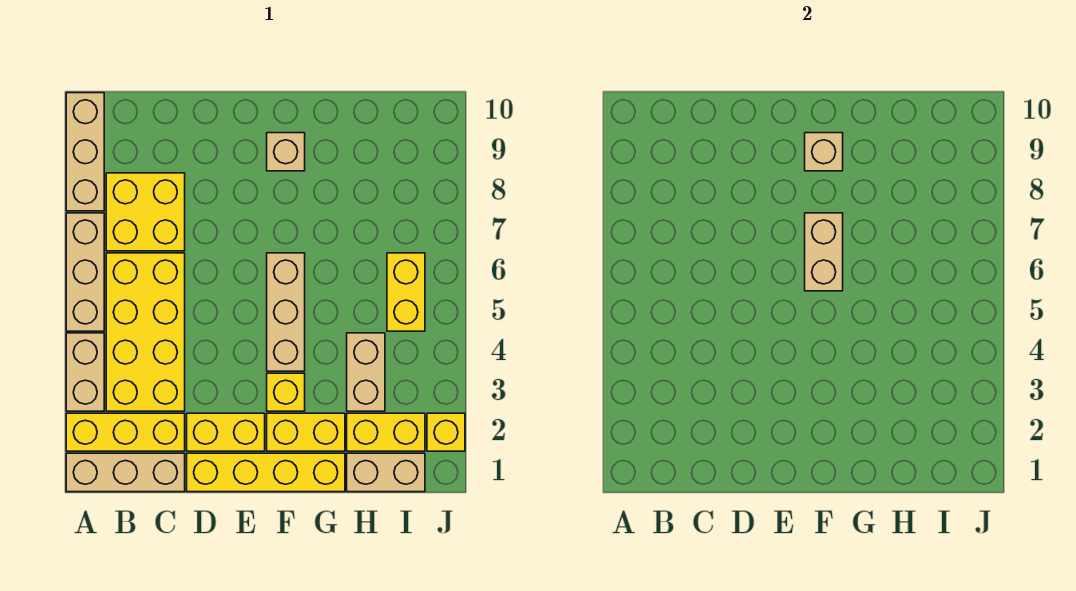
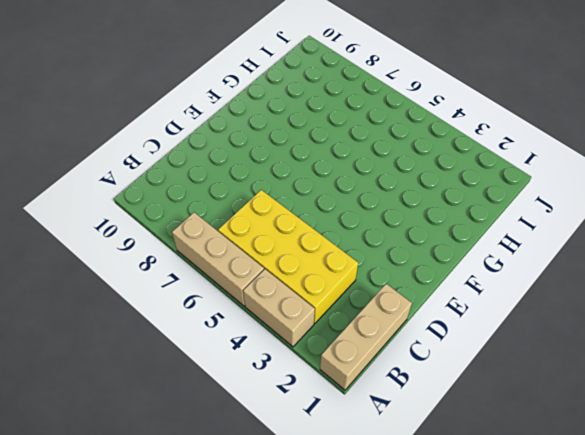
none -> yellow 1x3 brick [66,413,185,451]
none -> tan 1x3 brick [66,93,104,211]
none -> yellow 2x2 brick [106,173,185,251]

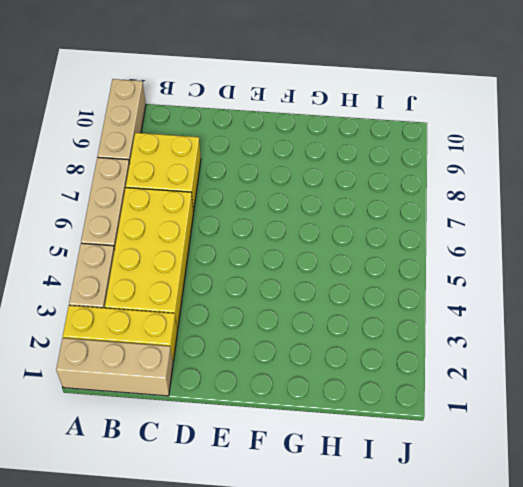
none -> yellow 1x4 brick [187,453,345,492]
none -> yellow 1x2 brick [187,413,265,451]
none -> yellow 1x2 brick [267,413,345,451]

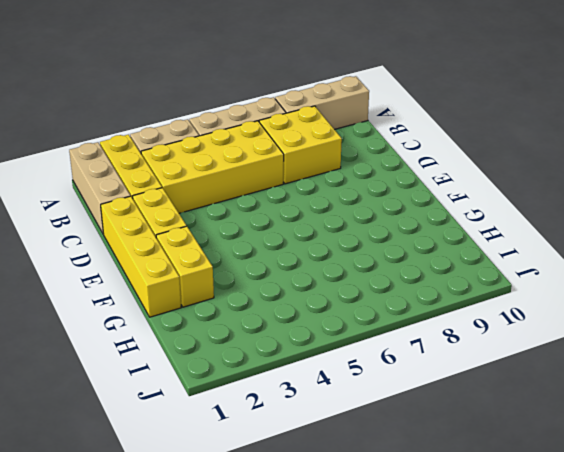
none -> yellow 1x1 brick [267,373,305,411]
none -> tan 1x3 brick [267,253,305,371]
none -> tan 1x1 brick [267,133,305,171]

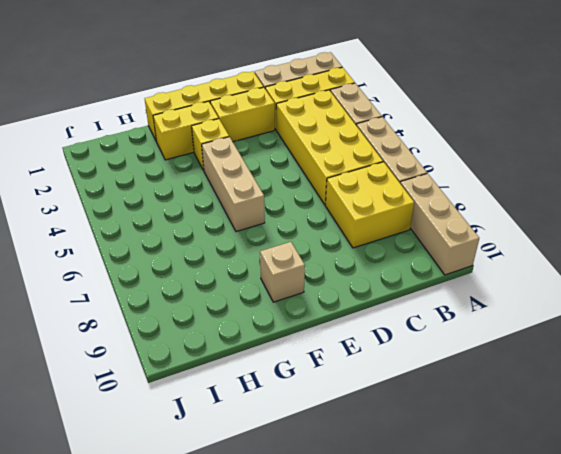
none -> tan 1x2 brick [347,453,425,492]
none -> yellow 1x2 brick [347,413,425,451]
none -> tan 1x2 brick [347,333,385,411]

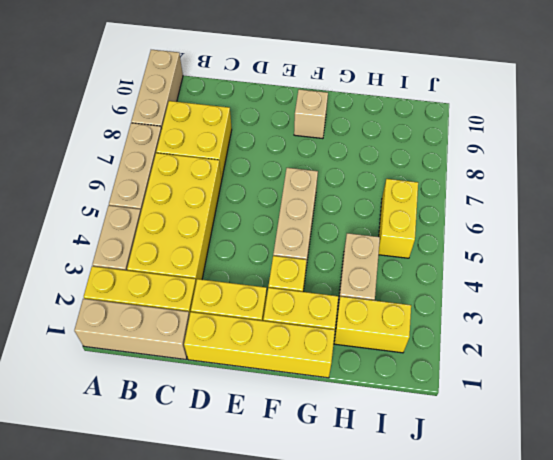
none -> tan 1x2 brick [347,453,425,492]
none -> yellow 1x1 brick [427,413,465,451]
none -> tan 1x2 brick [805,213,843,291]

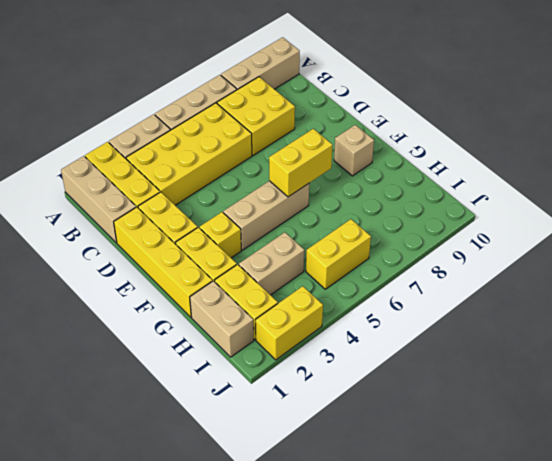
yellow 1x2 brick [269,129,333,197] -> tan 1x2 brick [805,213,843,291]
yellow 1x2 brick [256,286,323,360] -> yellow 1x1 brick [427,413,465,451]
none -> tan 1x1 brick [805,133,843,171]

